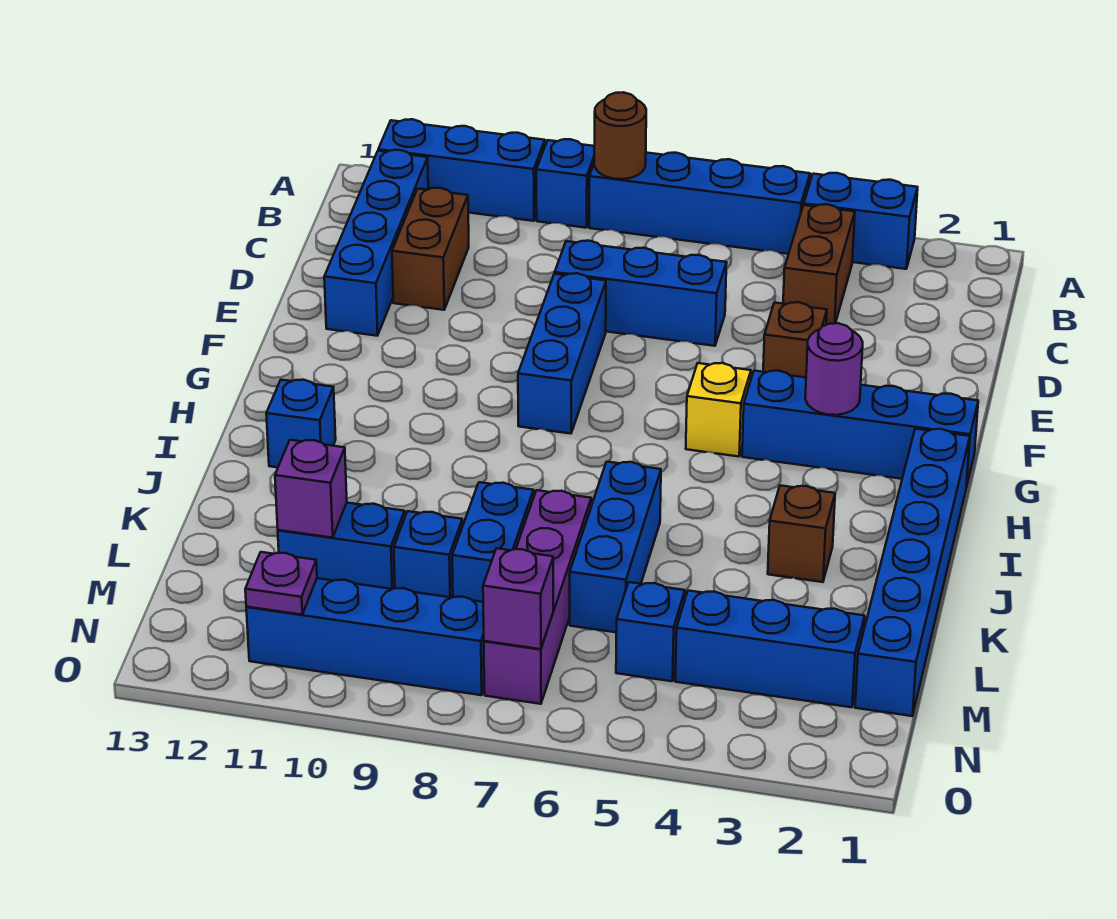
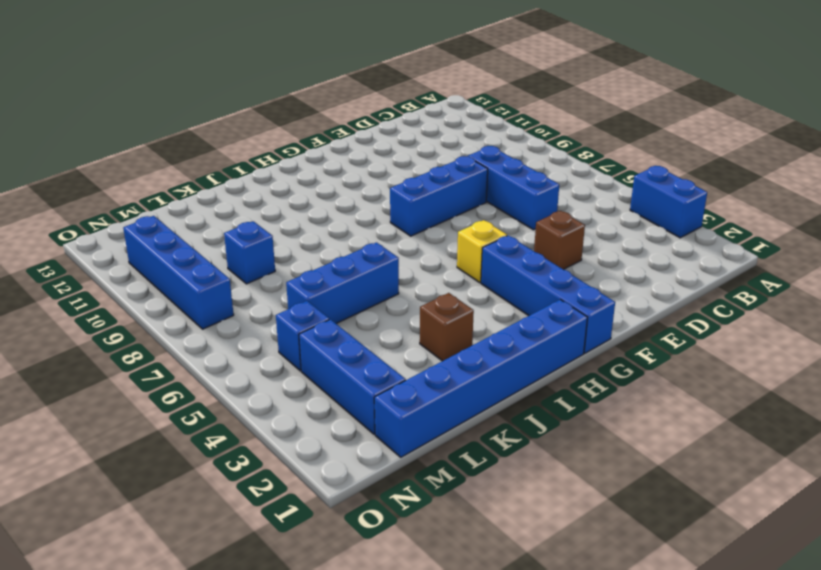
none -> blue 1x4 brick [589,153,810,254]
none -> blue 1x1 brick [536,139,594,228]
none -> blue 1x3 brick [378,119,545,221]

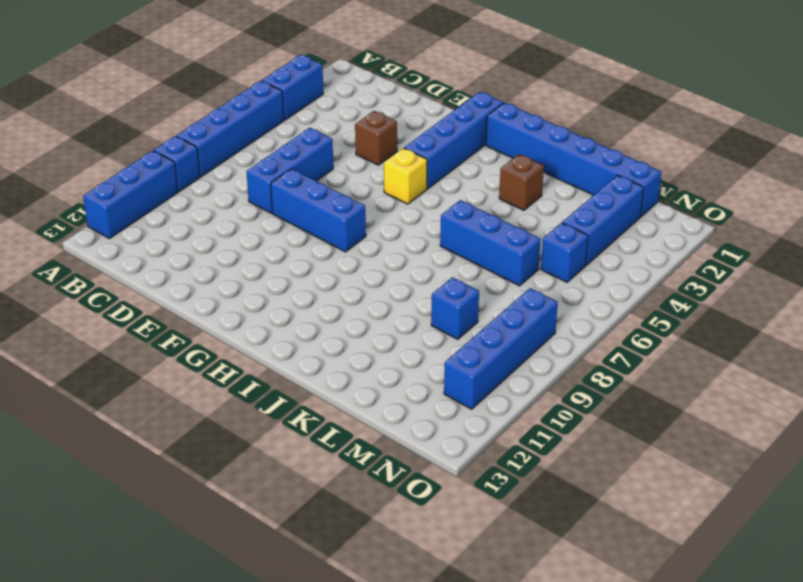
none -> brown 1x2 brick [783,204,855,325]
none -> blue 1x4 brick [324,150,428,336]
none -> brown 1x2 brick [392,188,469,310]

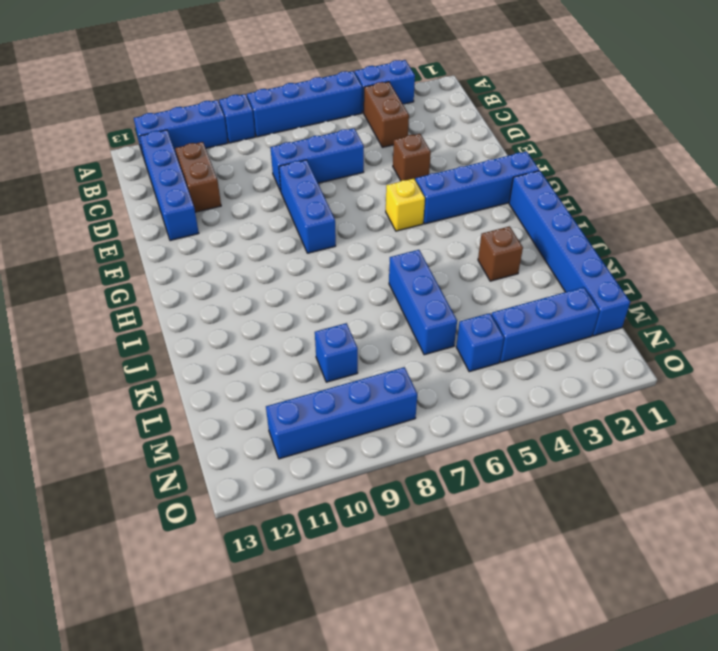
none -> blue 1x1 brick [266,380,336,467]
none -> purple 1x4 brick [484,490,591,704]
none -> blue 1x2 brick [452,482,534,602]

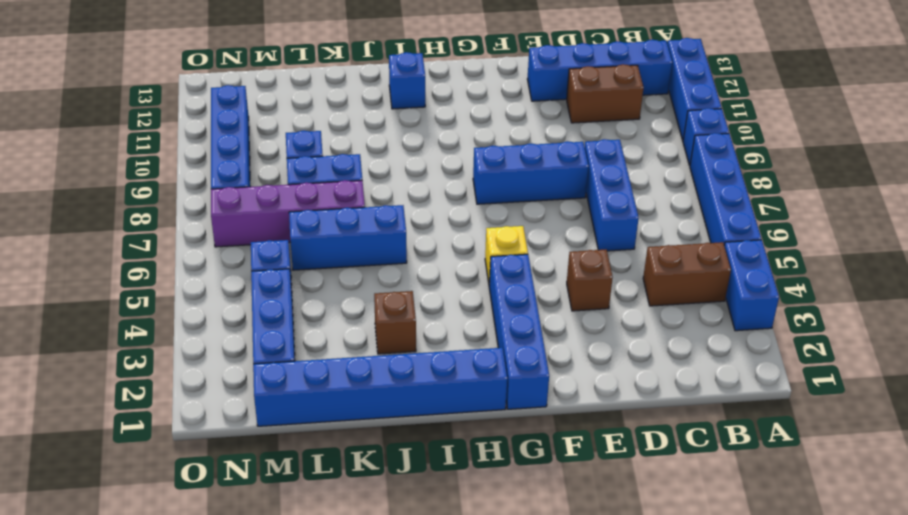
none -> blue 1x2 brick [278,503,405,589]
none -> brown 1x1 round brick [594,92,646,179]
none -> purple 1x1 round brick [805,323,863,415]

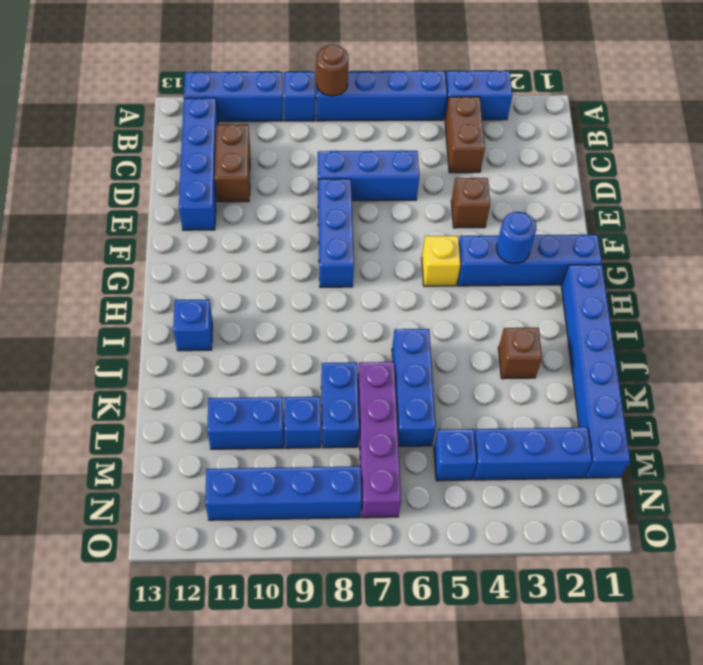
blue 1x1 round brick [496,212,536,264] -> purple 1x1 round brick [805,323,863,415]
none -> purple 1x1 brick [275,440,347,538]
none -> purple 1x1 brick [483,548,553,649]
none -> purple 1x1 plate [245,552,317,615]

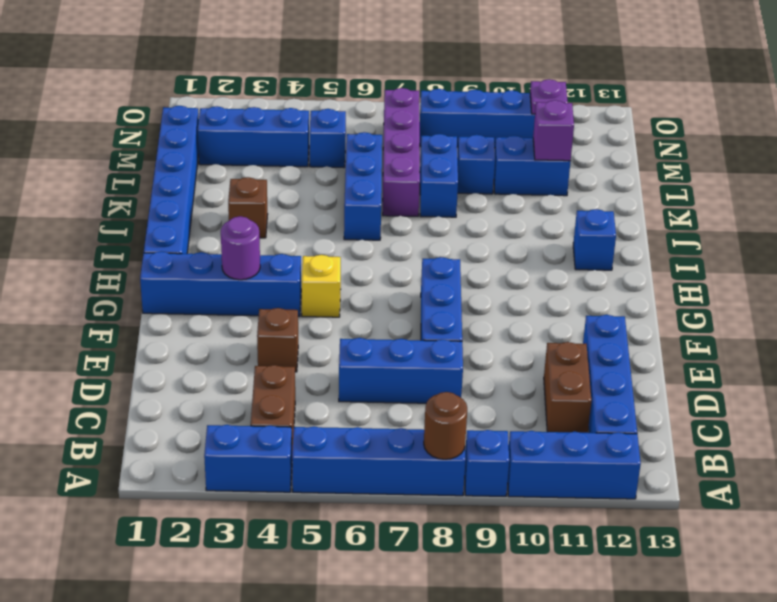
none -> purple 1x1 brick [483,548,553,649]

